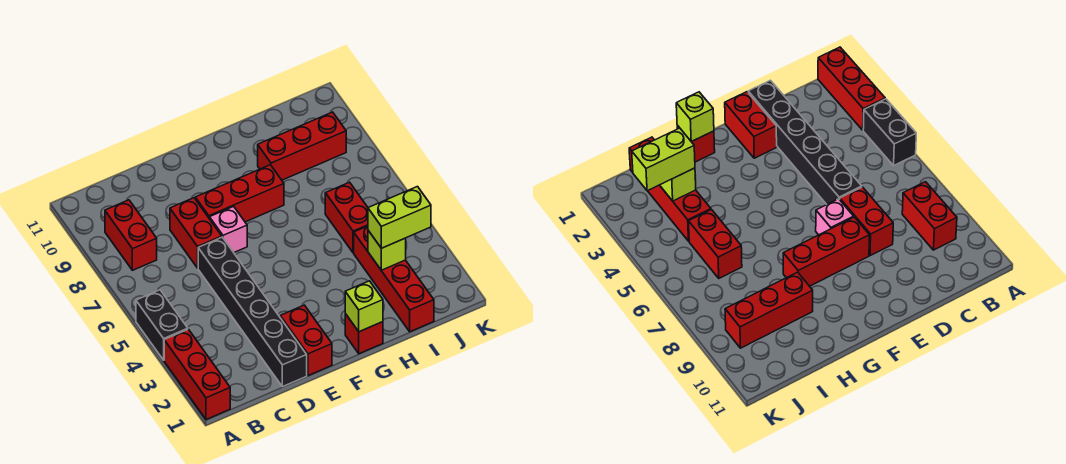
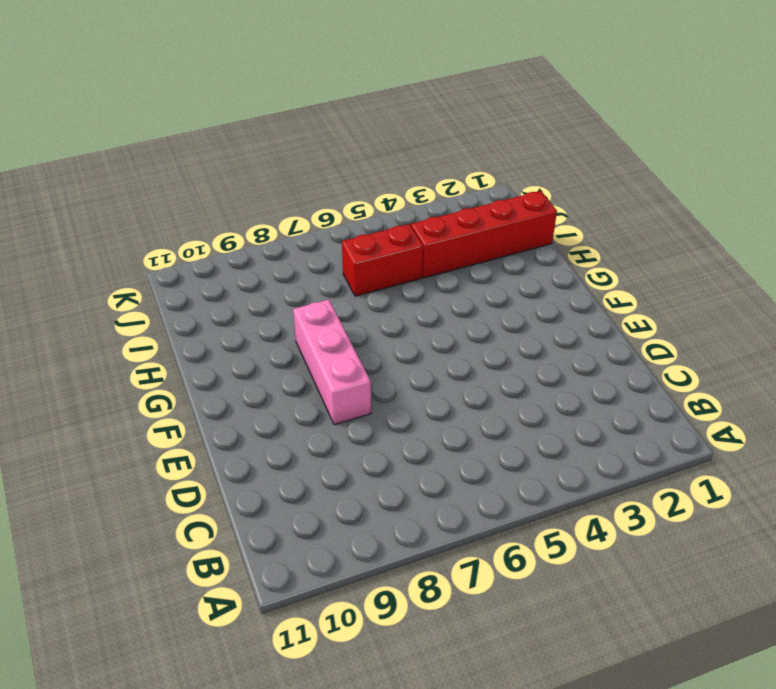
pink 1x3 brick [293,300,371,425] -> red 1x3 brick [195,165,284,222]
none -> red 1x3 brick [164,329,230,420]
none -> black 1x2 brick [136,290,188,360]
none -> red 1x2 brick [105,200,157,270]

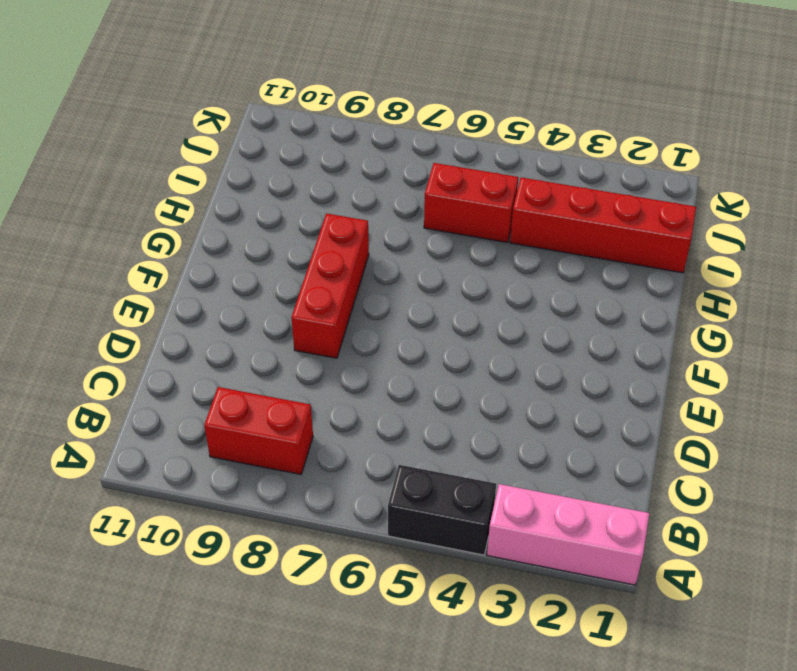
pink 1x3 brick [487,484,649,585] -> red 1x3 brick [164,329,230,420]
none -> black 1x6 brick [198,237,307,387]
none -> red 1x2 brick [170,198,222,268]
none -> red 1x2 brick [280,305,332,376]

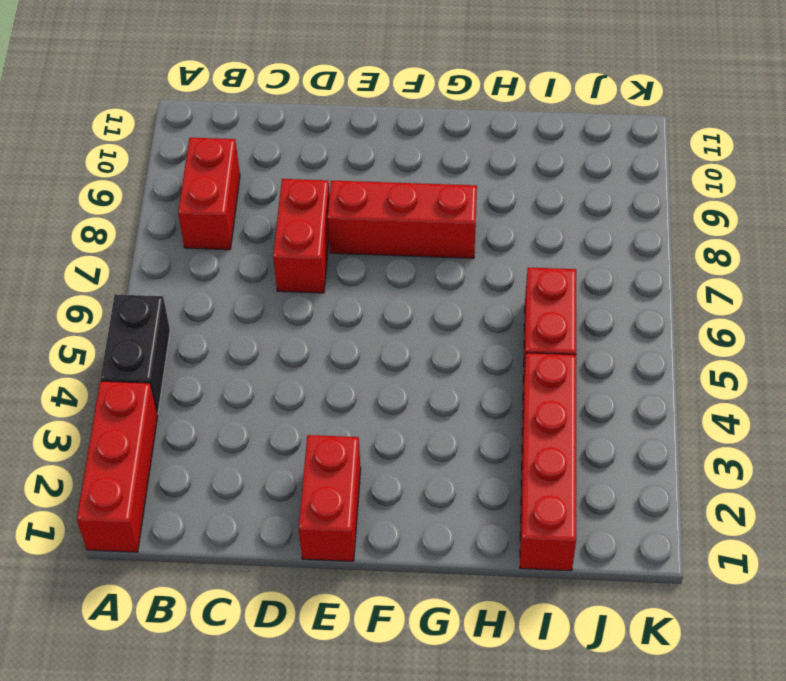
none -> black 1x6 brick [198,237,307,387]
none -> pink 1x1 brick [210,206,247,252]
none -> red 1x1 brick [345,314,383,354]

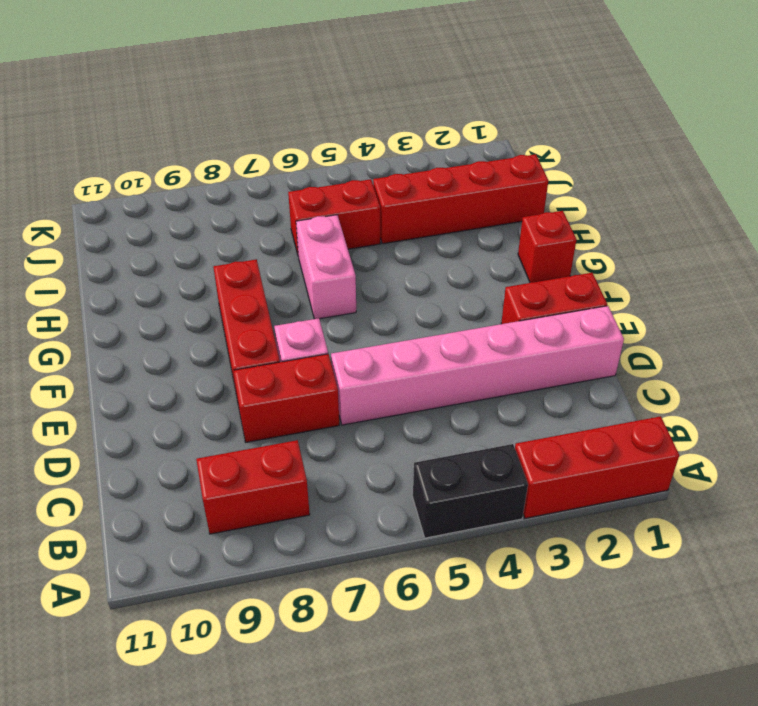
pink 1x6 brick [331,306,624,425] -> black 1x6 brick [198,237,307,387]
pink 1x2 brick [296,215,356,319] -> none
none -> red 1x3 brick [258,112,346,180]
none -> lime 1x1 brick [345,281,383,332]
none -> lime 1x1 brick [368,231,406,270]

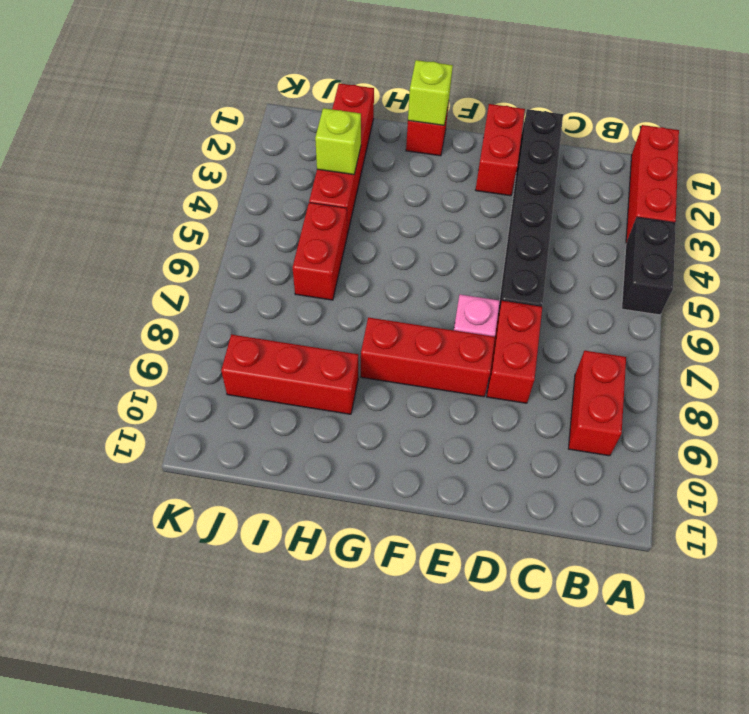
none -> lime 1x2 brick [368,187,431,248]

